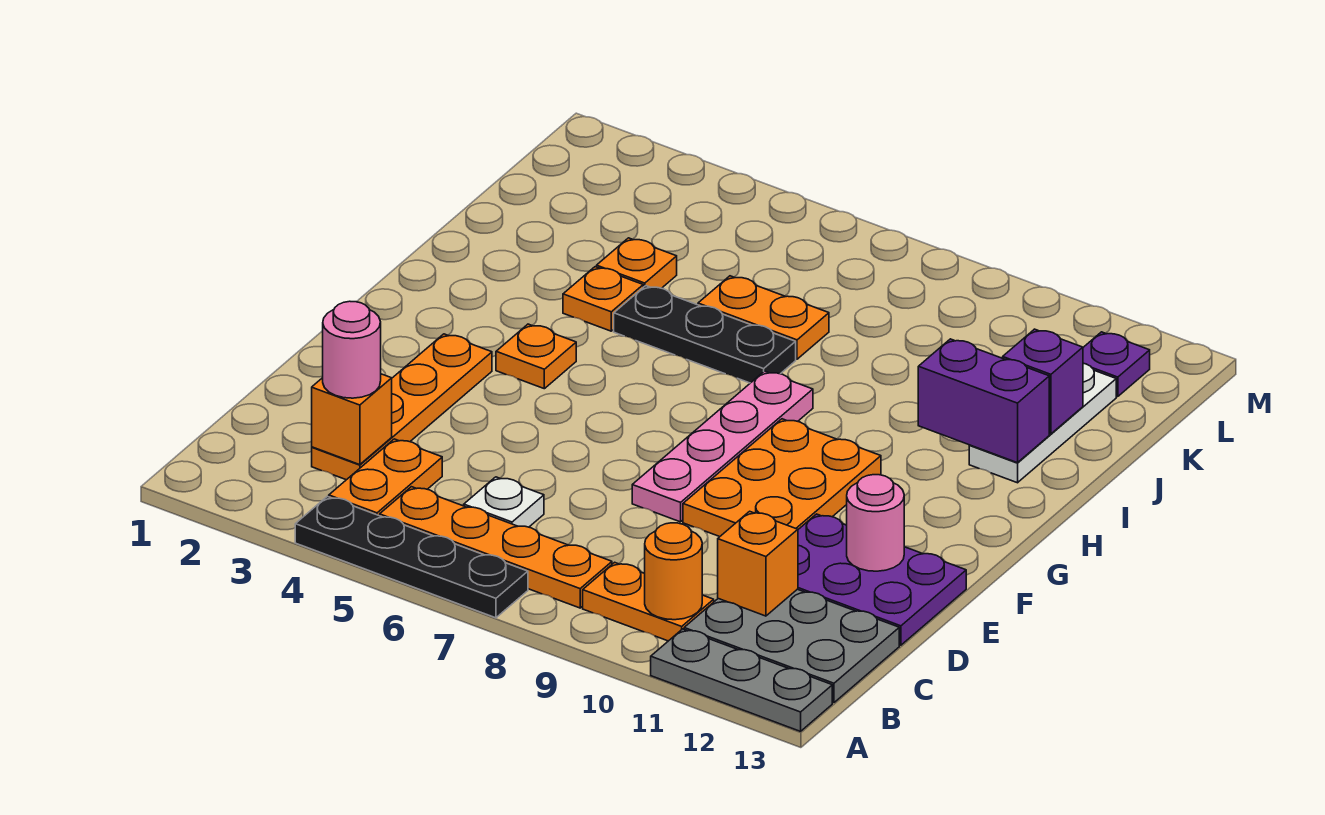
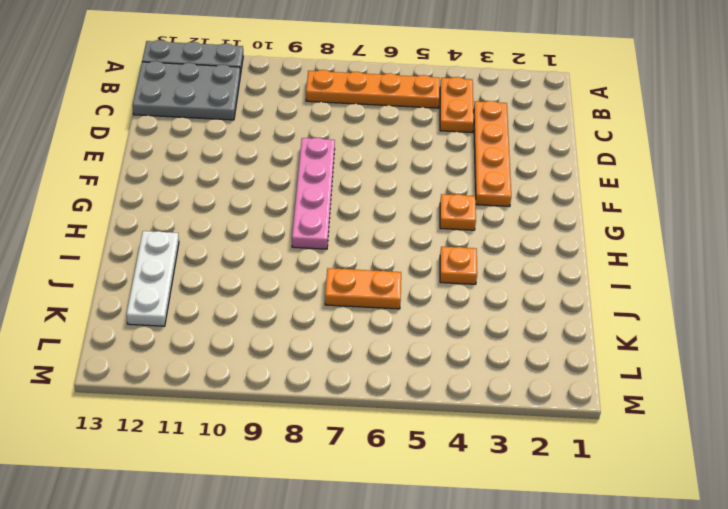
none -> black 1x4 plate [295,496,528,618]
none -> orange 1x2 plate [583,562,714,641]
none -> white 1x1 plate [464,477,544,527]

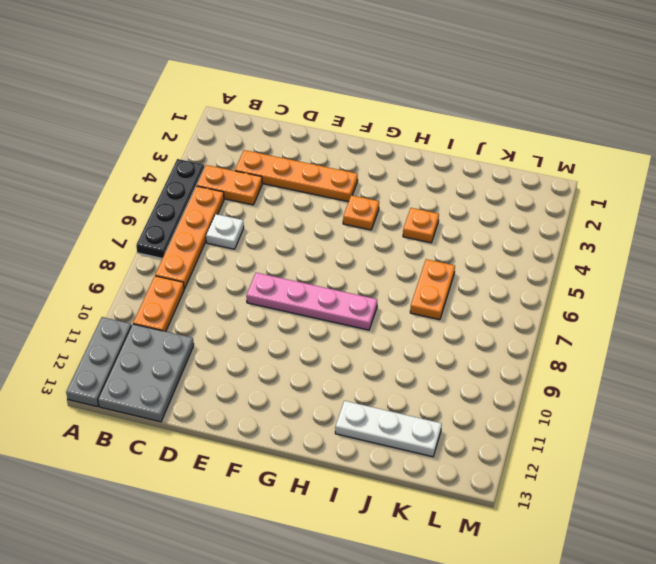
none -> purple 2x3 plate [798,514,966,645]
none -> orange 2x3 plate [683,419,881,537]
none -> black 1x3 plate [614,286,796,383]

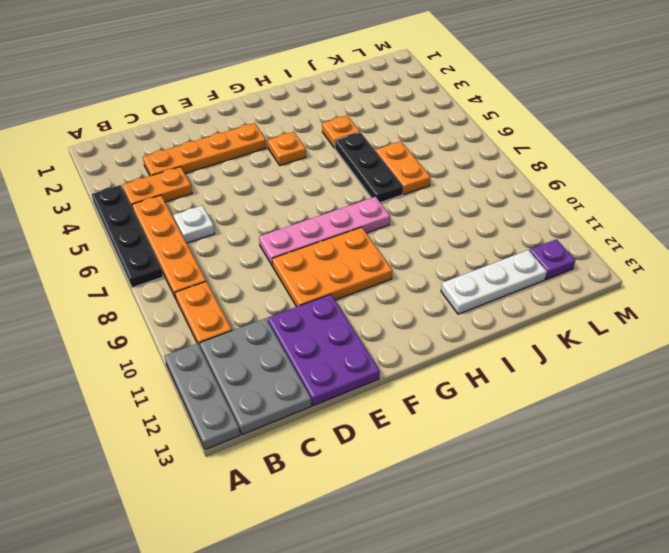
none -> orange 1x1 plate [597,238,677,288]
none -> orange 1x1 round brick [645,523,702,620]
none -> orange 1x1 brick [312,374,392,465]

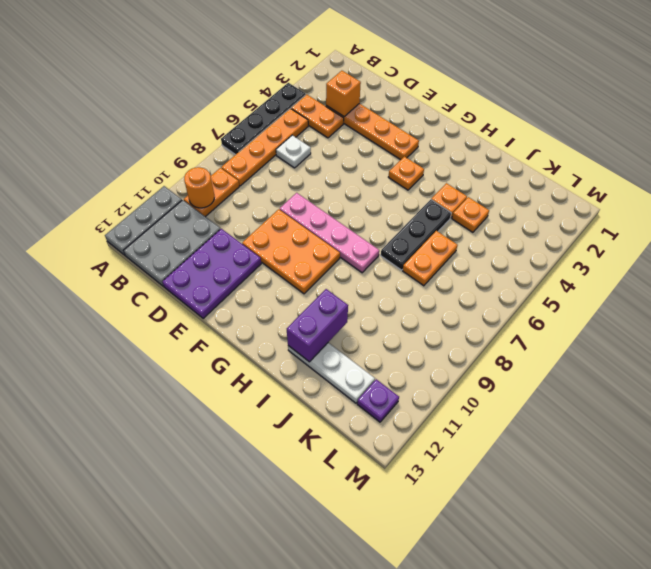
none -> orange 1x1 brick [718,511,798,616]
none -> pink 1x1 round brick [847,475,904,571]
none -> purple 1x1 brick [1003,329,1083,434]

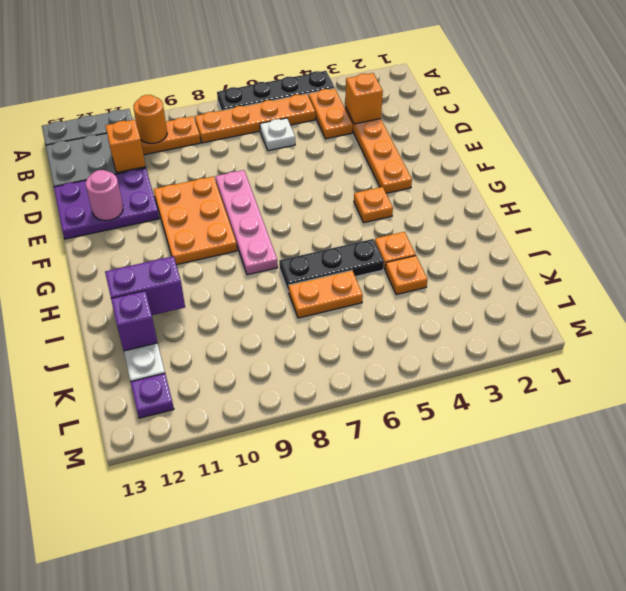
none -> pink 1x1 round brick [323,301,381,398]

